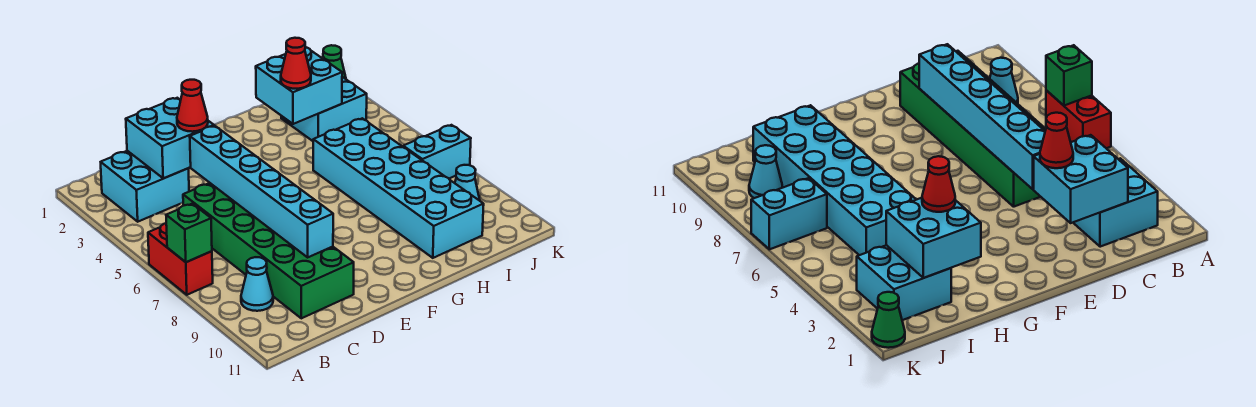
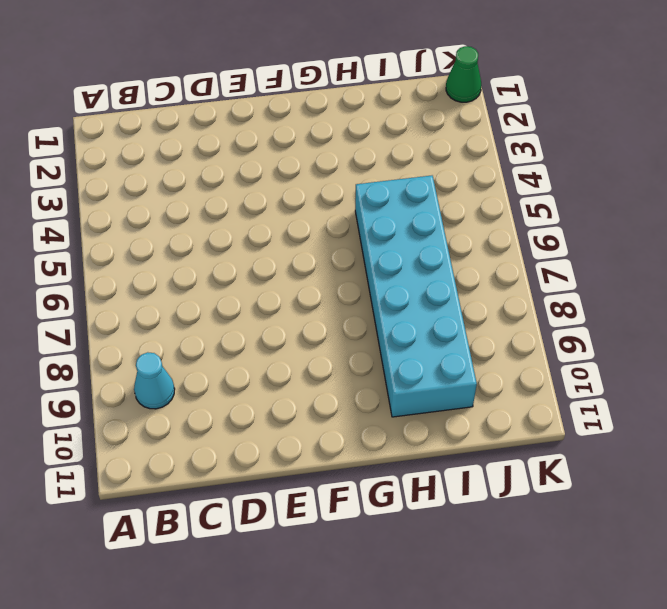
none -> red 1x2 brick [148,223,213,295]
none -> cyan 2x2 brick [101,151,189,222]
none -> green 2x6 brick [183,183,354,318]

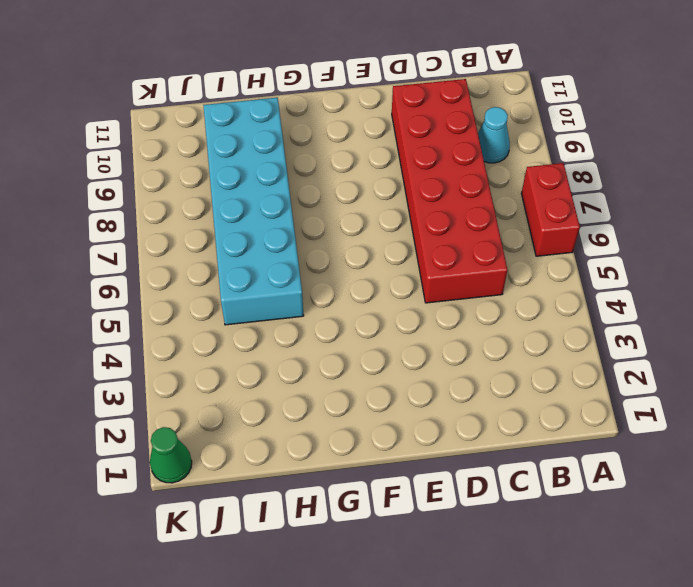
red 2x6 brick [392,79,507,303] -> green 2x6 brick [183,183,354,318]
none -> cyan 2x2 brick [101,151,189,222]
none -> cyan 2x2 brick [281,77,367,141]
none -> cyan 1x2 brick [403,125,471,178]

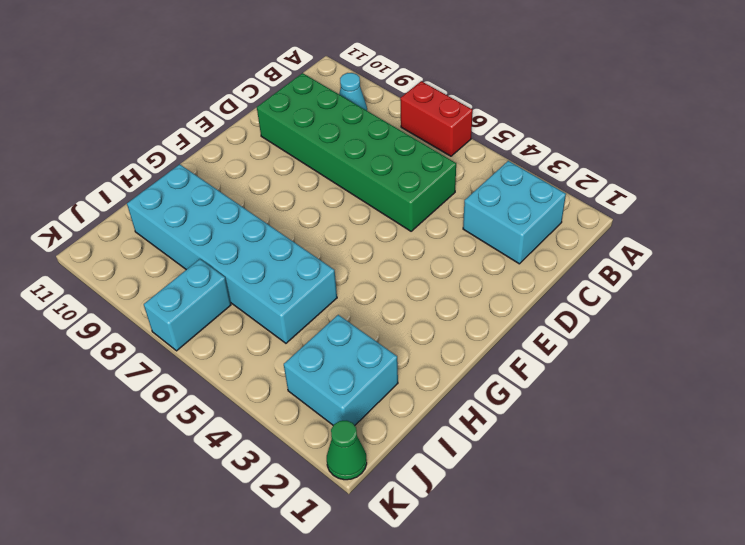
none -> cyan 1x1 cone [455,165,480,201]
none -> green 1x1 brick [166,204,212,262]
none -> cyan 2x2 brick [126,98,214,178]

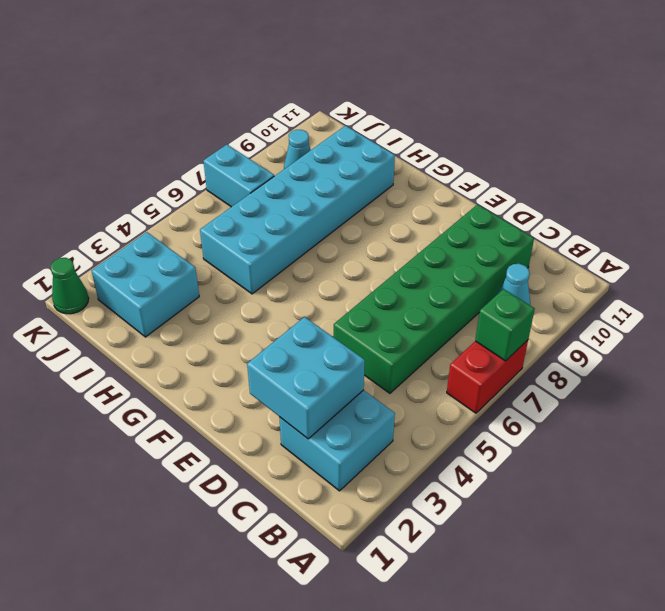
none -> cyan 1x6 brick [190,126,333,257]
none -> cyan 2x2 brick [256,47,342,124]
none -> red 1x1 cone [177,80,208,132]

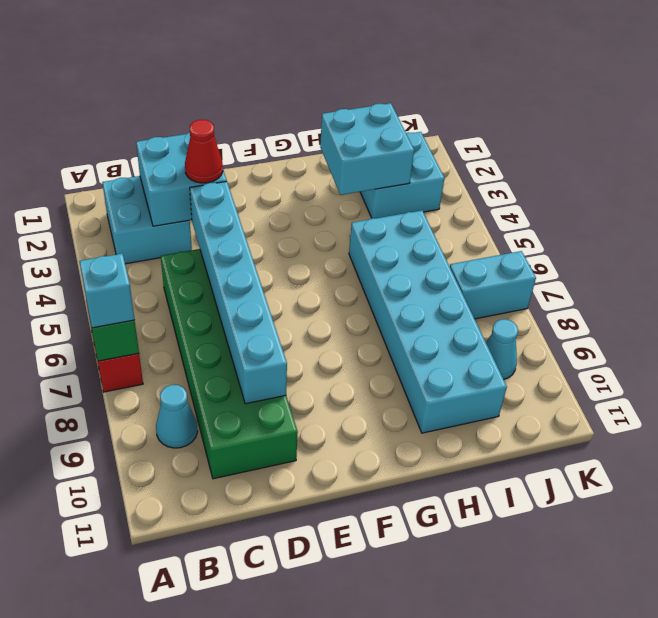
cyan 1x1 brick [79,254,135,328] -> none
none -> green 1x1 cone [323,45,346,79]
none -> red 1x1 cone [281,38,311,89]

